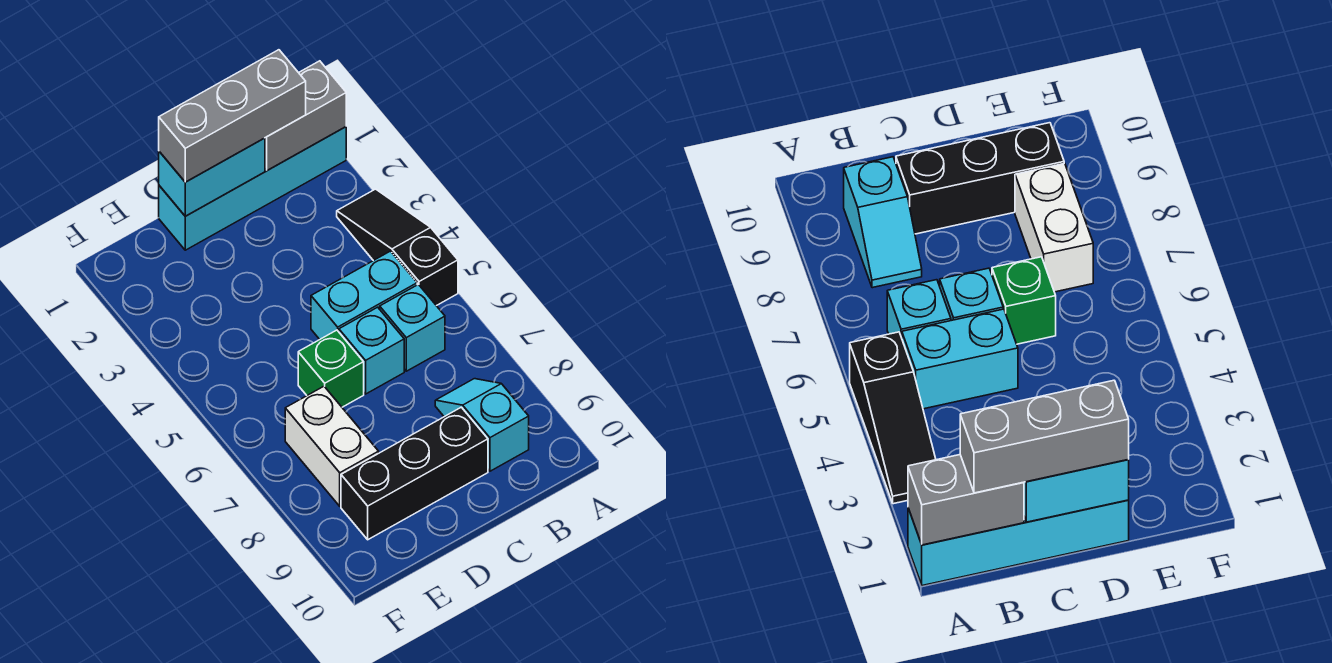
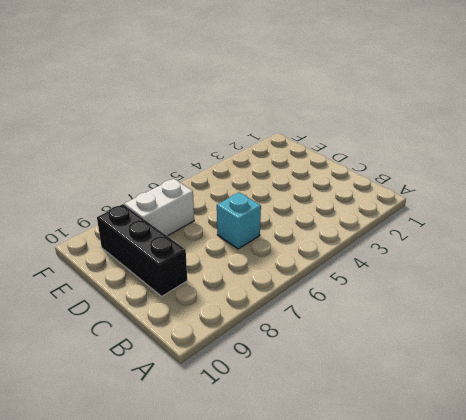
none -> cyan 1x4 brick [159,127,346,250]
none -> black 1x3 slope [337,189,458,306]
none -> cyan 1x2 brick [311,251,417,339]

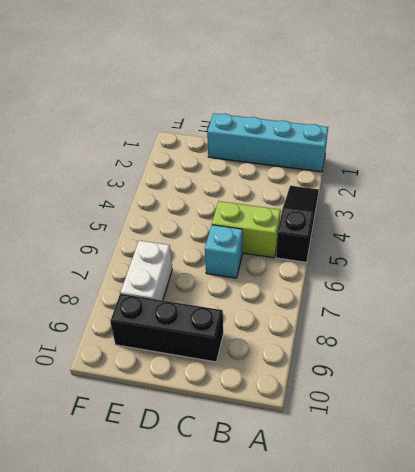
lime 1x2 brick [212,201,281,258] -> cyan 1x2 brick [311,251,417,339]
none -> cyan 1x1 brick [380,285,445,371]
none -> cyan 1x2 slope [435,379,529,471]
none -> green 1x1 brick [298,330,364,407]

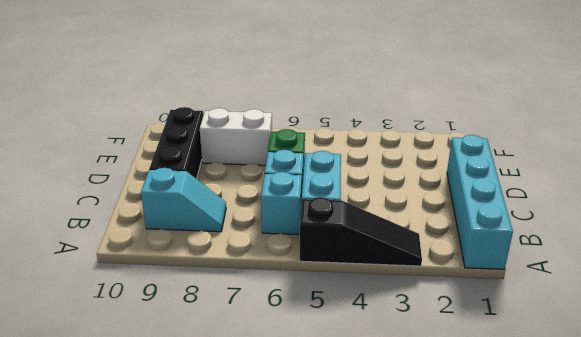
none -> grey 1x2 brick [265,61,346,171]
none -> cyan 1x2 brick [159,138,265,216]
none -> grey 1x3 brick [159,50,306,182]

